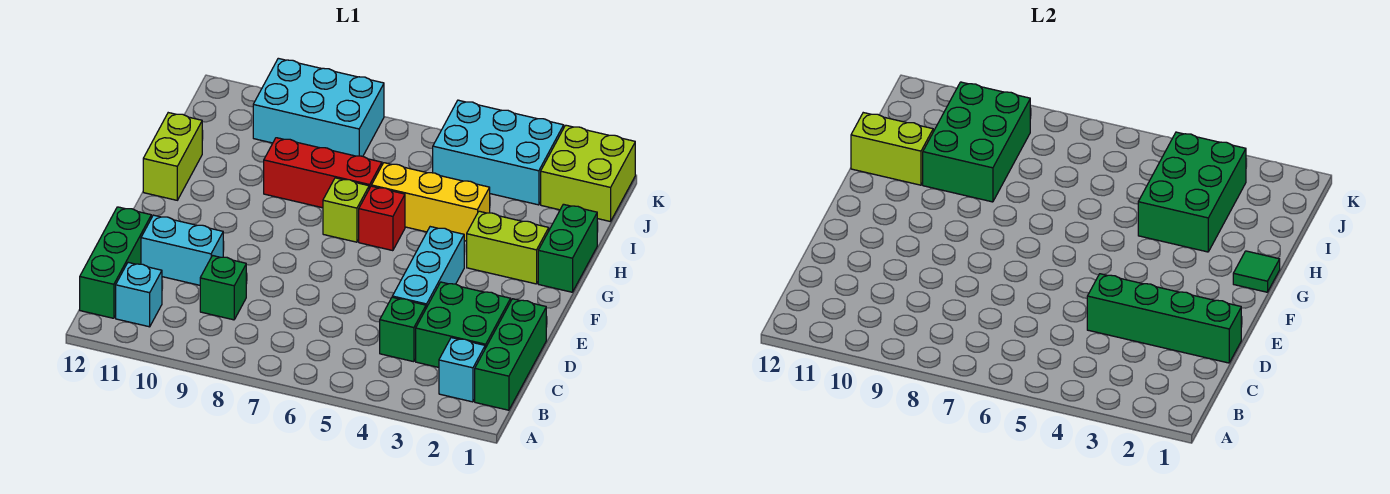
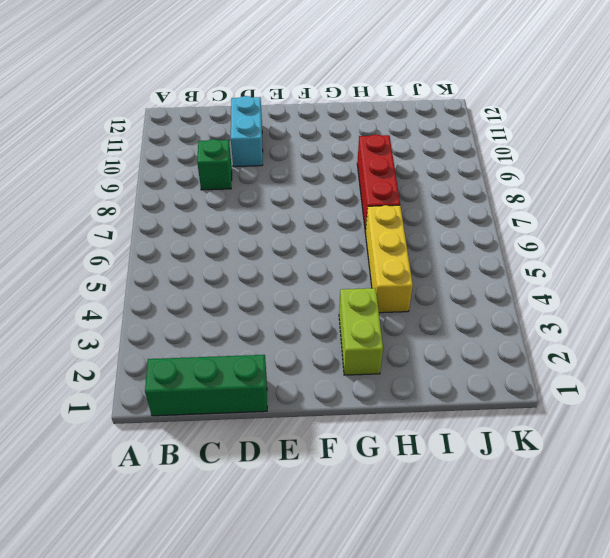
none -> cyan 1x1 brick [439,338,485,402]
none -> cyan 1x1 brick [116,263,162,327]
none -> green 1x3 brick [80,207,151,318]

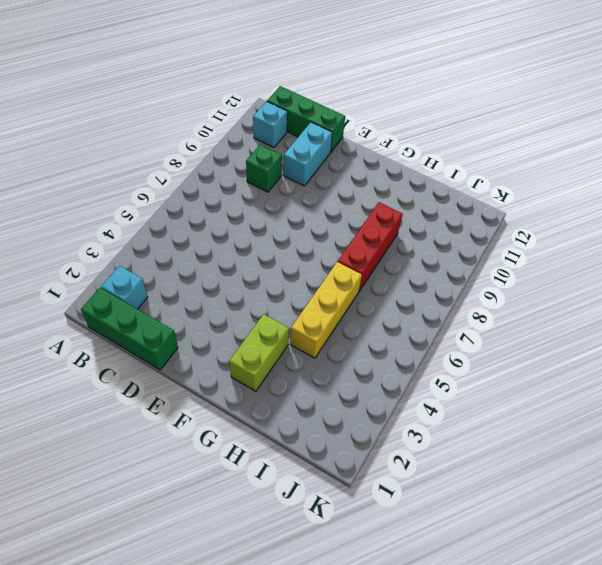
none -> green 2x2 brick [416,282,511,367]
none -> green 1x1 brick [380,297,426,362]
none -> cyan 1x3 brick [392,227,464,308]

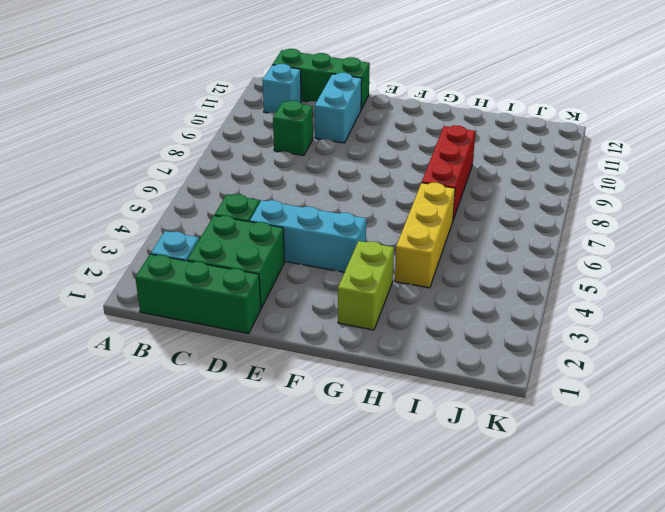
none -> green 1x2 brick [538,204,597,292]
none -> red 1x1 brick [359,186,405,251]
none -> lime 1x1 brick [323,178,369,242]

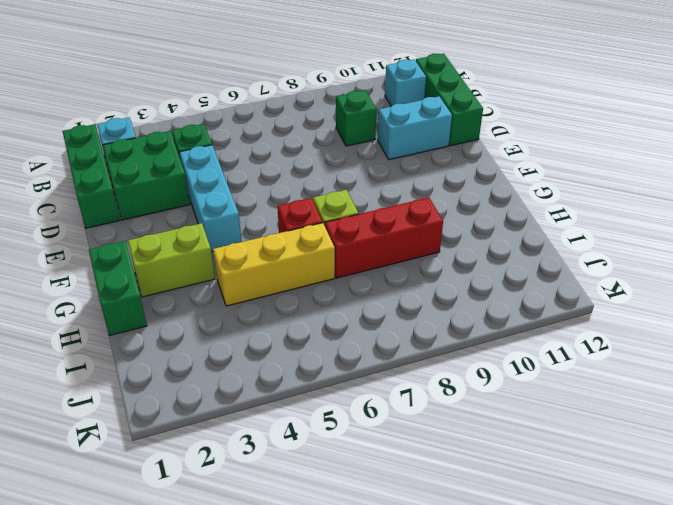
none -> lime 1x2 brick [143,113,202,200]
none -> lime 2x2 brick [541,125,635,222]
none -> cyan 2x3 brick [433,100,564,205]

